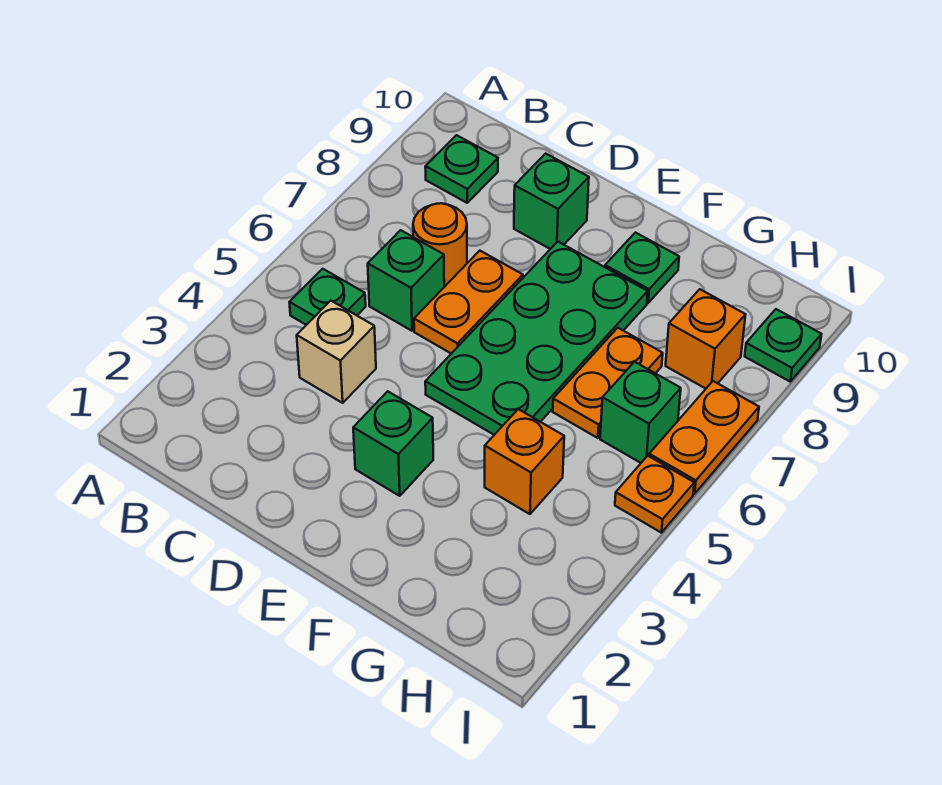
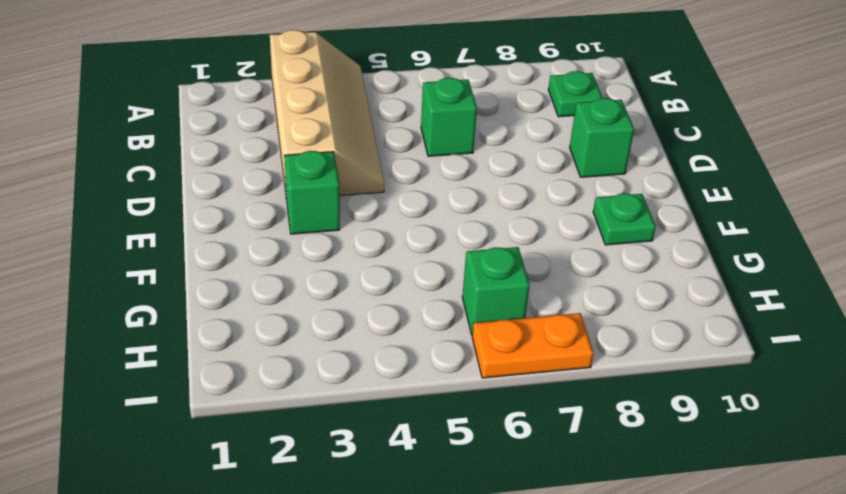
tan 2x4 slope [270,30,384,196] -> tan 1x1 brick [297,301,376,403]
none -> green 1x1 plate [289,269,366,325]
none -> orange 1x1 round brick [413,203,467,287]
none -> orange 1x2 plate [414,251,523,354]

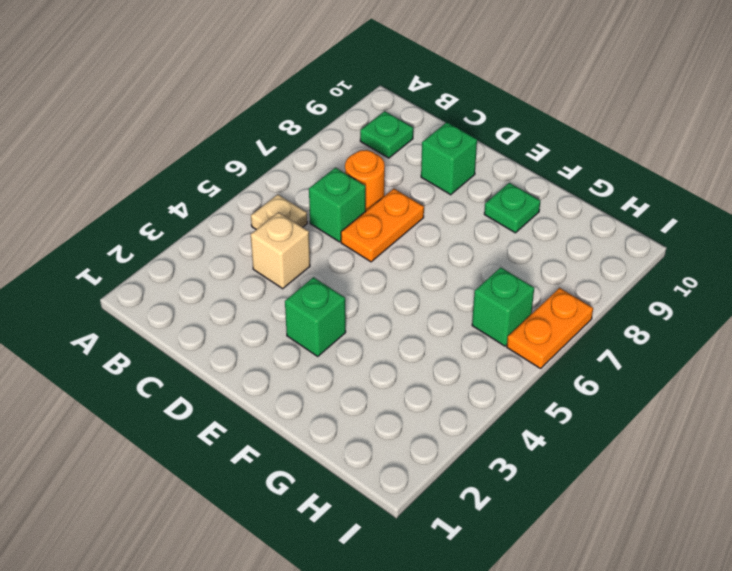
tan 1x1 plate [251,194,307,230] -> green 1x1 plate [289,269,366,325]
none -> green 2x4 plate [425,242,648,435]
none -> orange 1x1 brick [485,409,564,514]
none -> orange 1x2 plate [553,328,663,438]

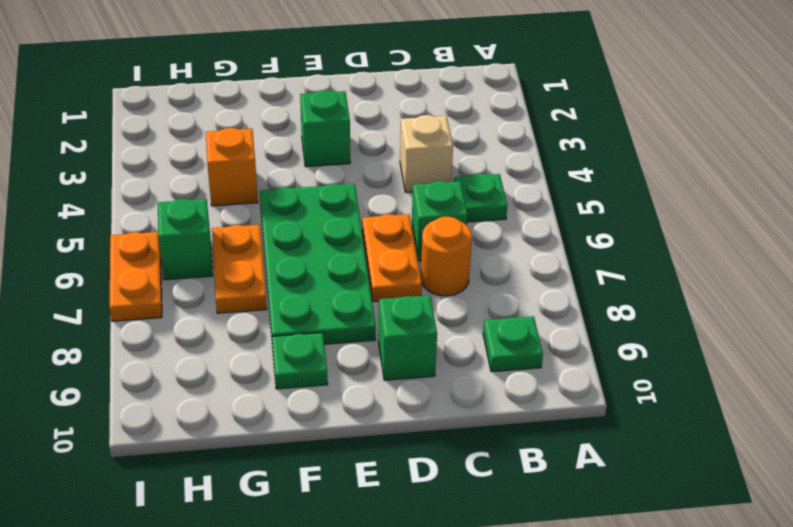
none -> orange 1x1 brick [666,289,746,389]
none -> orange 1x1 plate [615,456,694,533]
none -> green 1x1 plate [745,309,822,381]

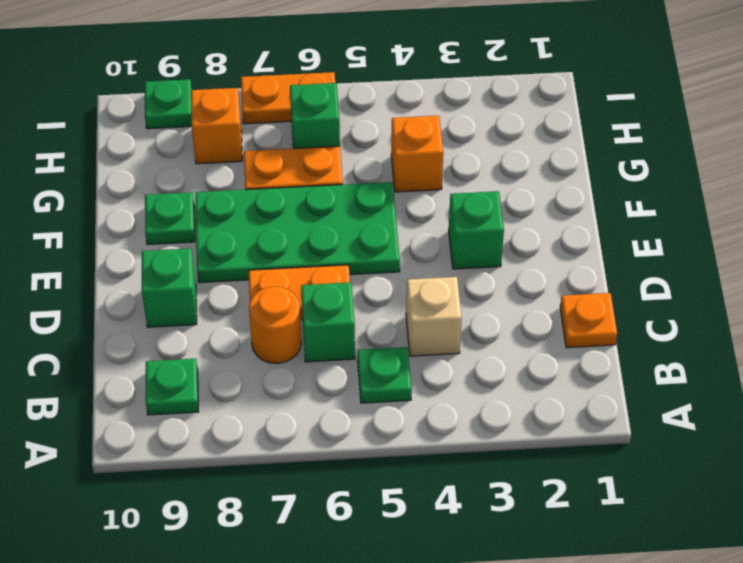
orange 1x1 plate [560,293,617,348] -> orange 1x1 plate moved to [615,456,694,533]

